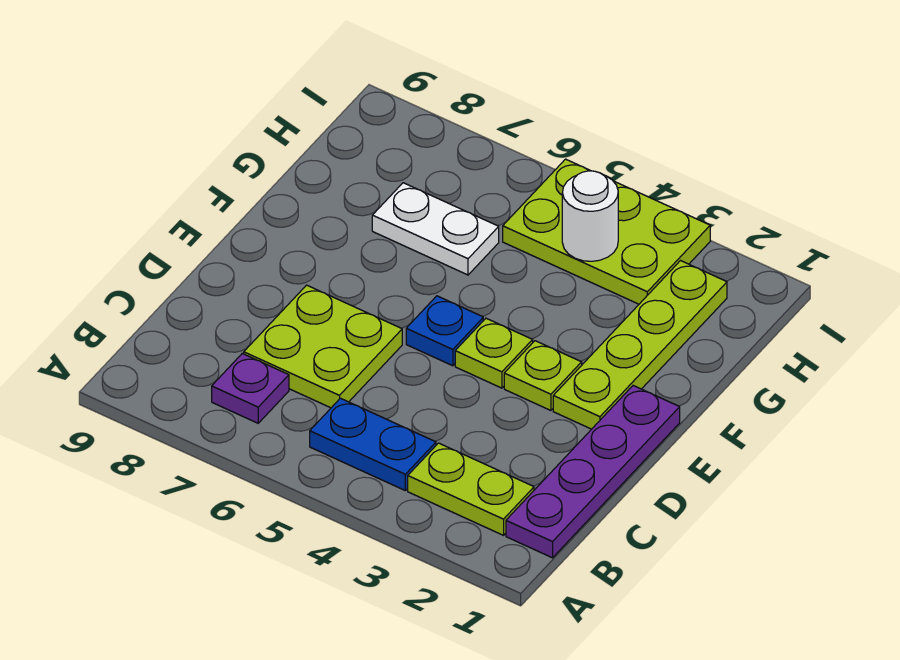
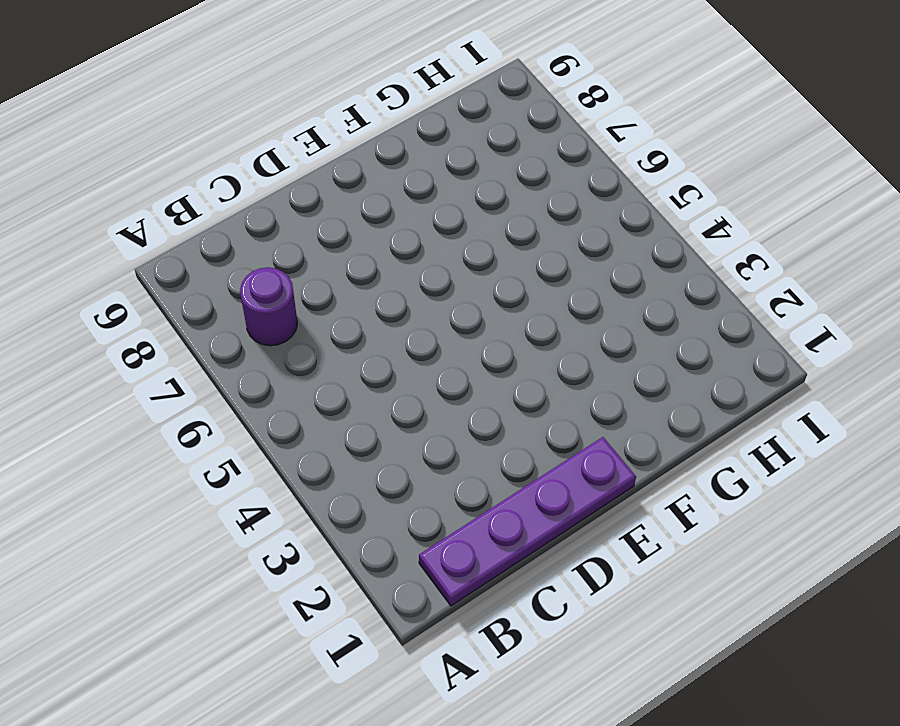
purple 1x1 round brick [240,267,297,346] -> purple 1x1 plate [212,354,289,423]
none -> lime 1x2 plate [408,443,534,535]
none -> blue 1x2 plate [310,398,436,490]
none -> lime 2x2 plate [244,285,402,408]

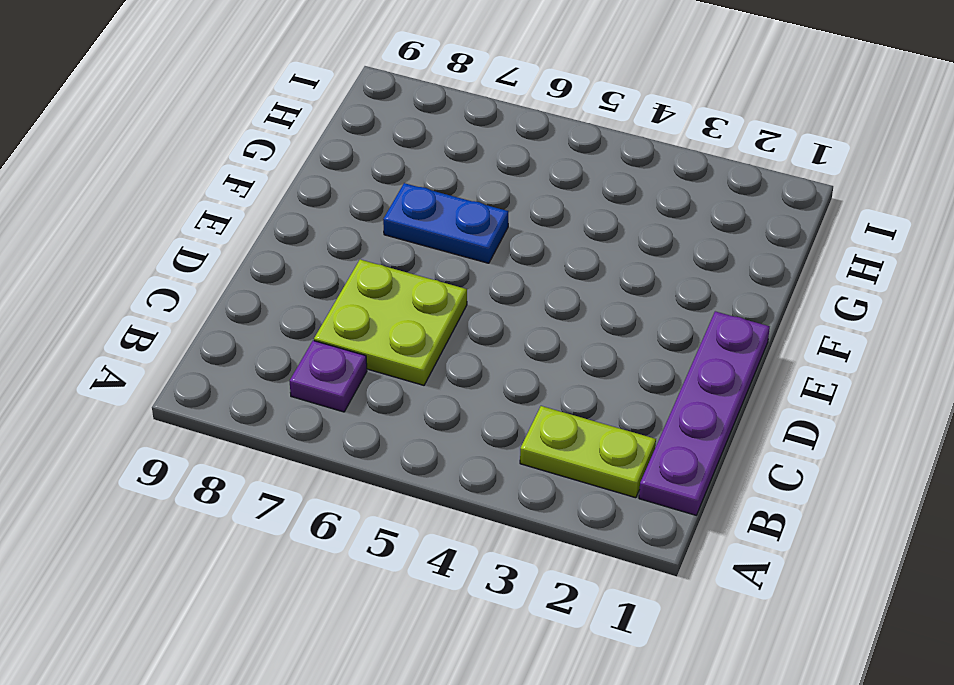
blue 1x2 plate [383,183,508,263] -> blue 1x2 plate moved to [310,398,436,490]
none -> lime 1x4 plate [553,261,727,429]
none -> lime 1x1 plate [504,341,582,410]
none -> lime 1x1 plate [455,318,533,388]

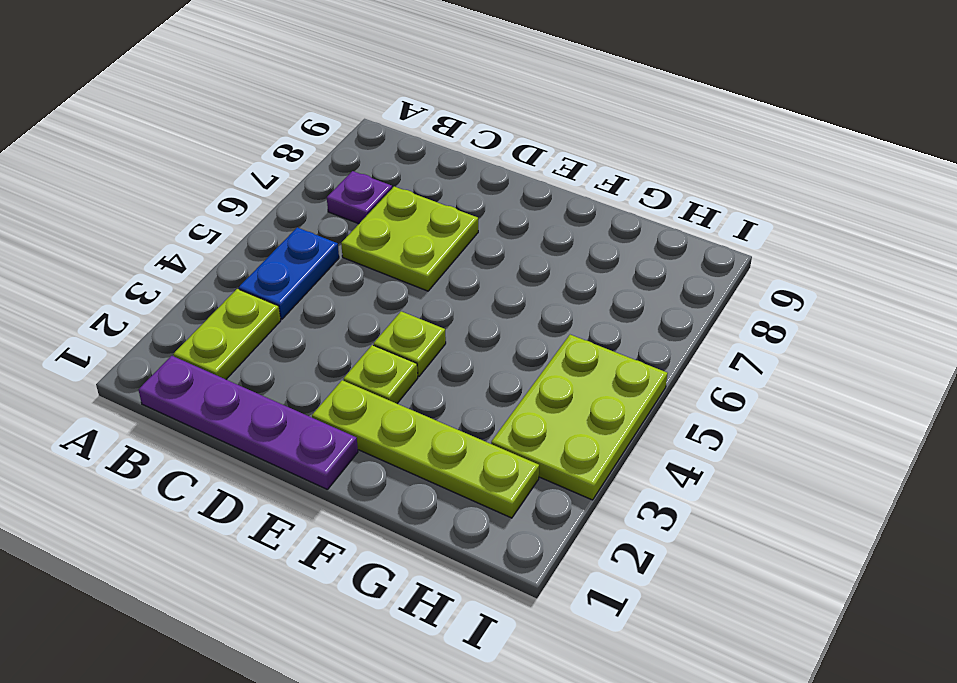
none -> blue 1x1 plate [406,296,483,366]
none -> white 1x2 plate [372,183,499,275]
none -> white 1x1 round brick [562,171,618,261]

